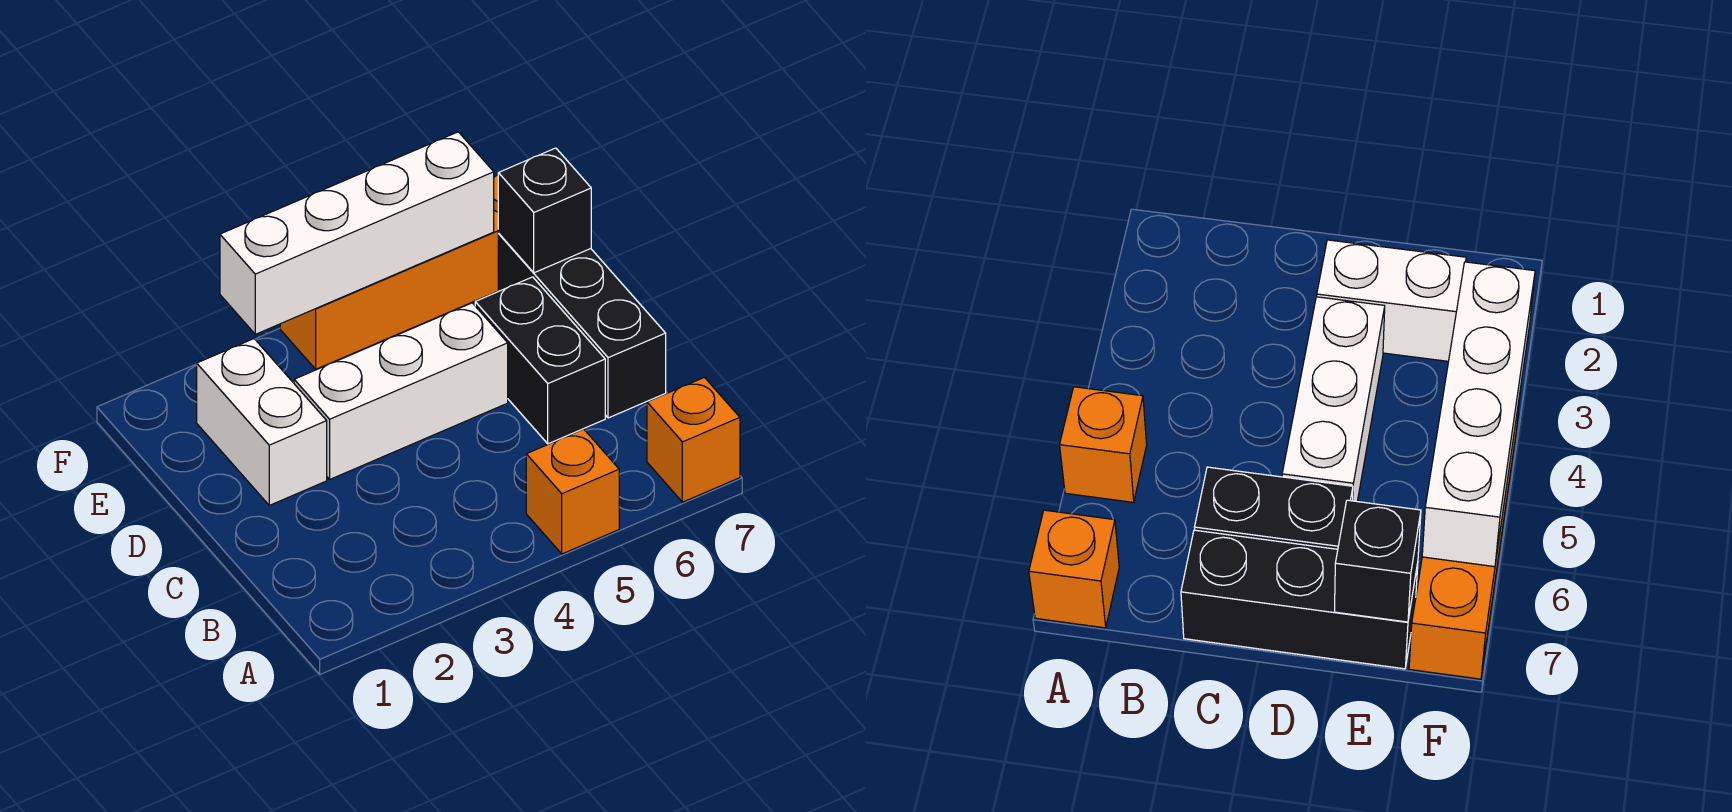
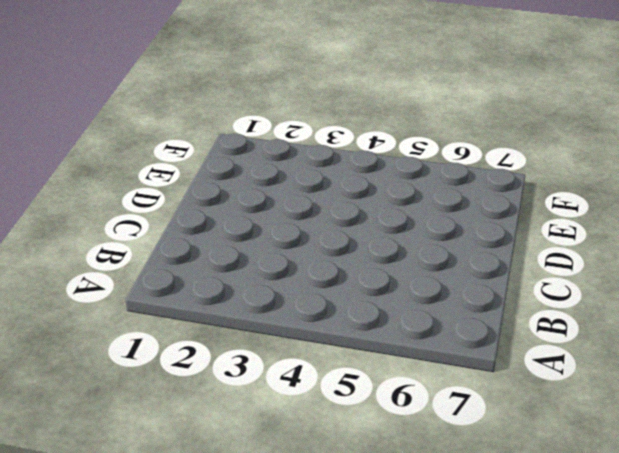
none -> orange 1x1 brick [526,429,619,554]
none -> orange 1x1 brick [647,377,740,502]

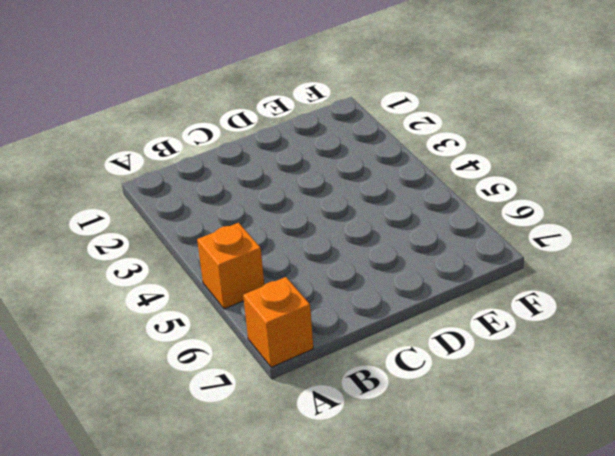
none -> black 1x2 brick [475,277,605,444]
none -> black 1x3 brick [498,234,666,418]

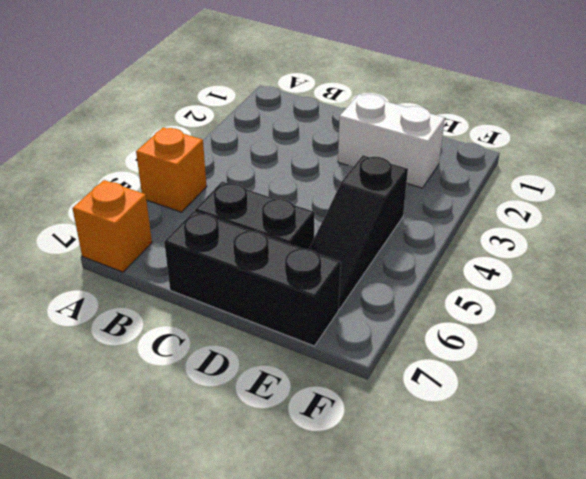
black 1x3 slope [309,155,408,309] -> none
none -> white 1x3 brick [294,303,508,479]
none -> orange 1x4 brick [280,175,499,369]

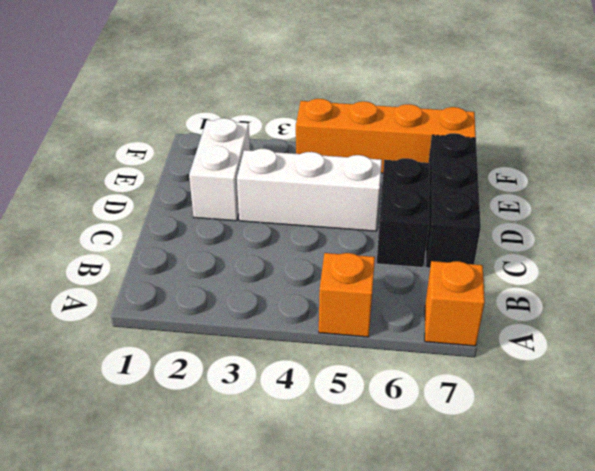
none -> black 1x1 brick [498,148,591,273]
none -> white 1x4 brick [220,132,494,334]

